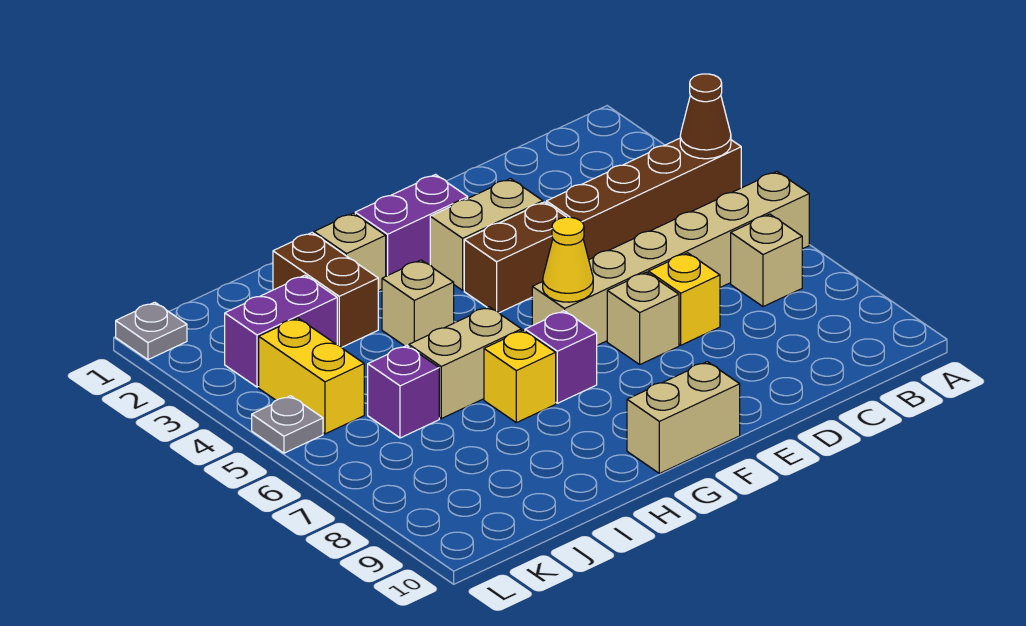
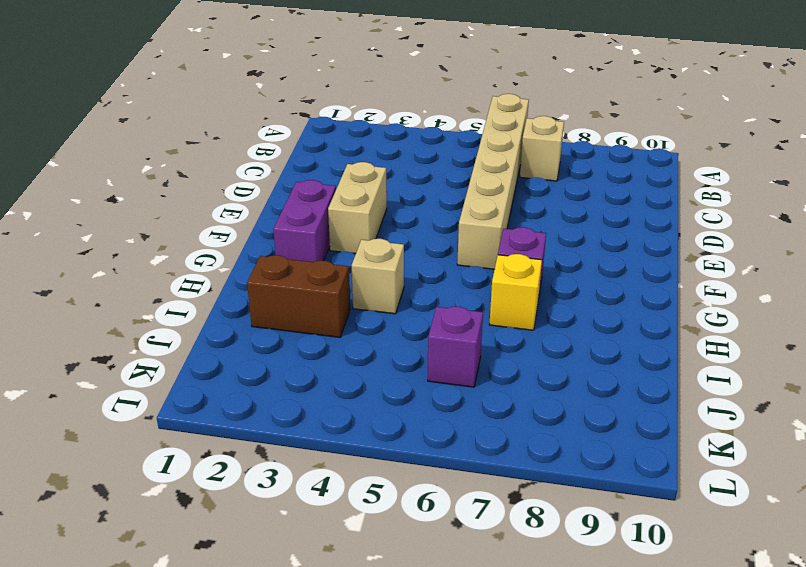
none -> brown 1x4 brick [547,138,741,259]
none -> yellow 1x1 brick [648,253,720,345]
none -> brown 1x2 brick [464,202,566,313]

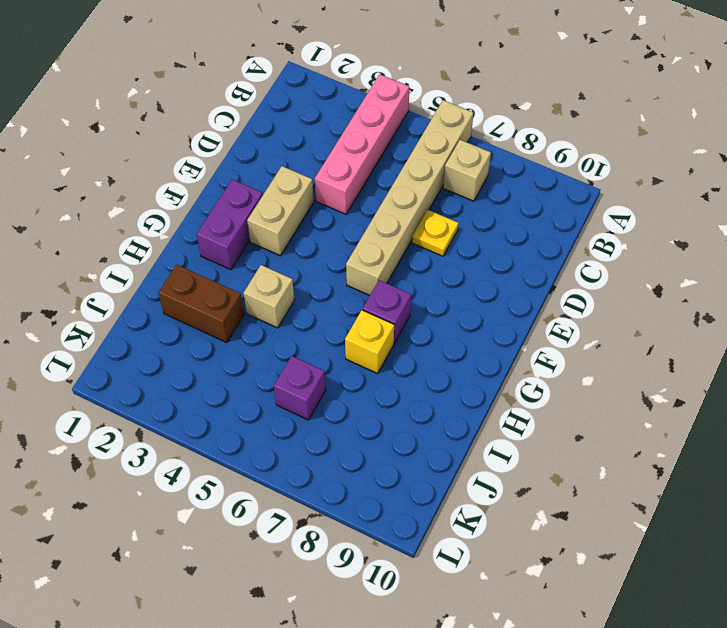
pink 1x4 brick [315,74,409,214] -> brown 1x4 brick [547,138,741,259]
yellow 1x1 plate [412,210,459,256] -> yellow 1x1 brick [648,253,720,345]
none -> brown 1x2 brick [464,202,566,313]
none -> tan 1x1 brick [607,272,679,364]
none -> tan 1x2 brick [627,362,740,473]

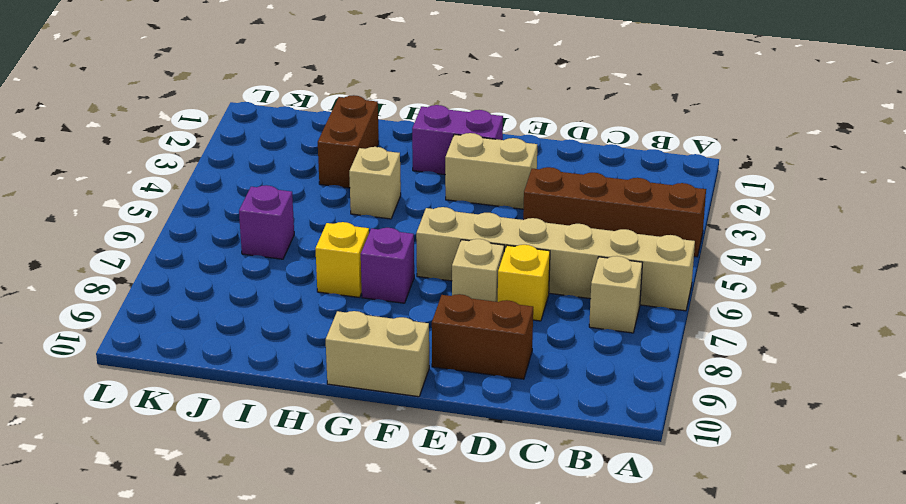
brown 1x2 brick [432,294,533,379] -> brown 1x2 brick moved to [464,202,566,313]
none -> tan 1x1 brick [314,213,386,291]
none -> tan 1x2 brick [409,307,522,419]
none -> purple 1x2 brick [225,275,337,387]

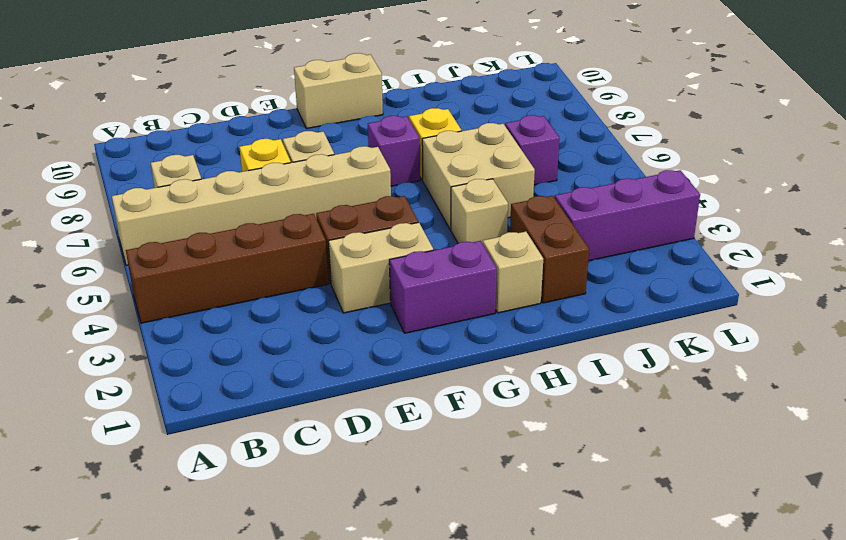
tan 2x2 brick [422,123,535,230] -> tan 1x2 brick [409,307,522,419]
purple 1x3 brick [555,170,700,261] -> purple 1x2 brick [225,275,337,387]
none -> yellow 1x2 brick [259,318,364,434]
none -> grey 1x1 plate [116,302,187,360]
none -> grey 1x1 plate [252,396,323,453]

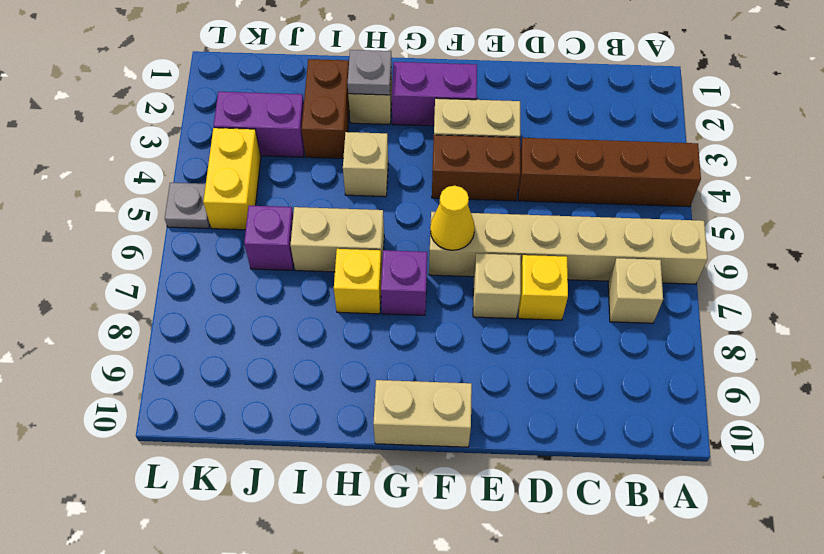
grey 1x1 plate [348,50,391,95] -> grey 1x1 plate moved to [116,302,187,360]
none -> brown 1x1 cone [680,74,731,159]

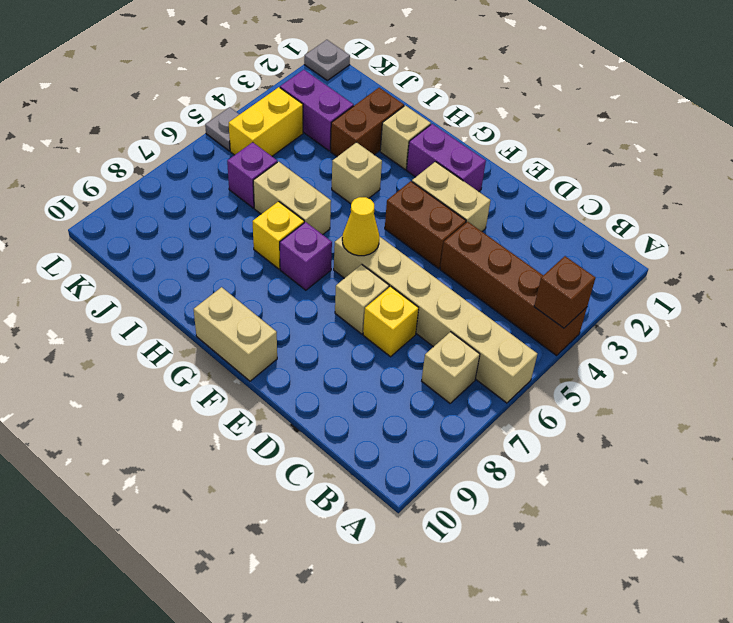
brown 1x1 brick [534,256,596,328] -> brown 1x1 cone [680,74,731,159]

